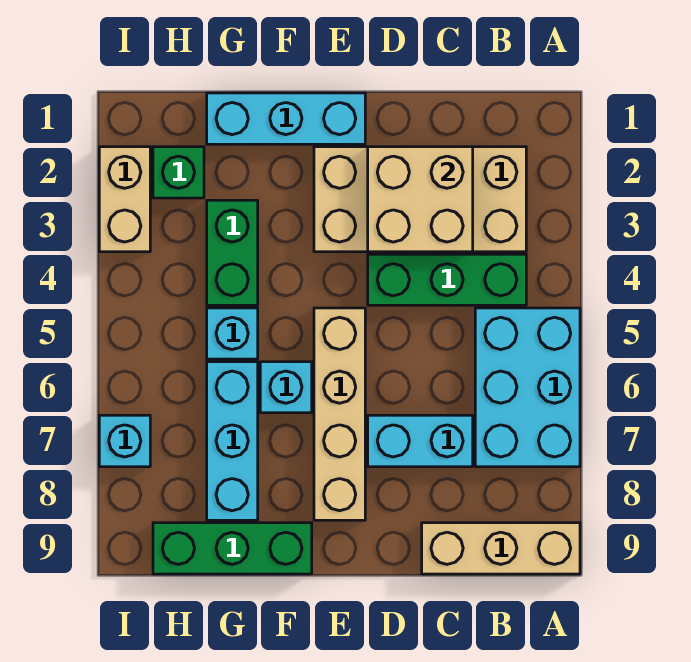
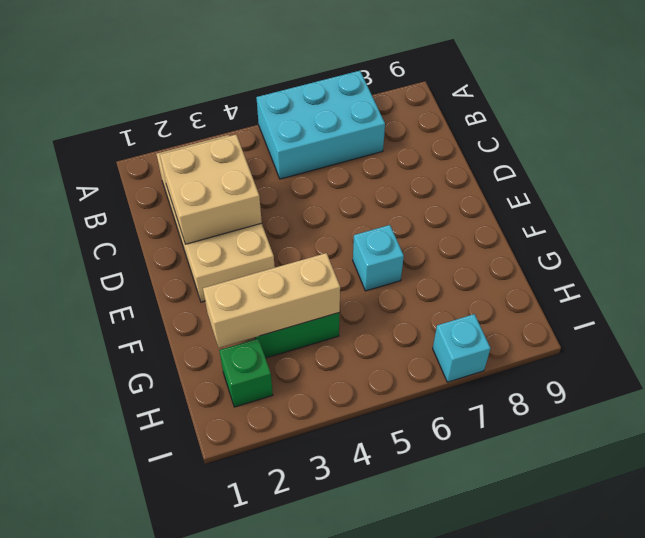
tan 1x3 brick [203,253,340,348] -> tan 1x3 brick turned to [422,523,580,574]
none -> green 1x3 brick [368,254,526,305]
none -> cyan 1x2 brick [368,415,473,467]
none -> cyan 1x3 brick [207,93,365,144]

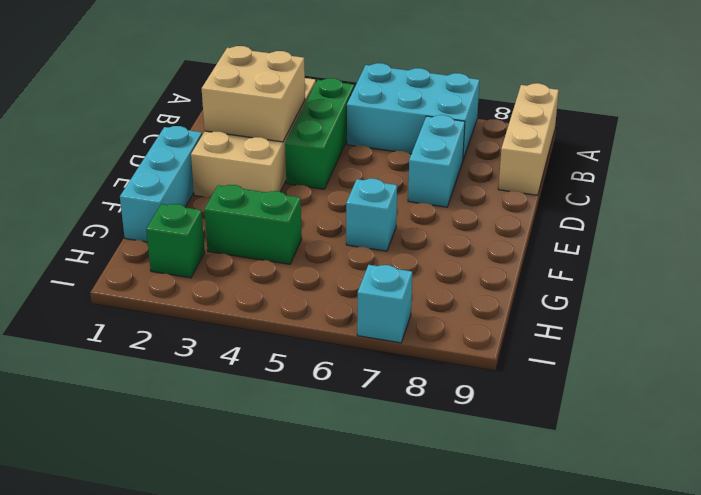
none -> tan 1x4 brick [314,308,365,520]
none -> green 1x3 brick [153,523,312,574]
none -> cyan 1x1 brick [207,308,258,359]

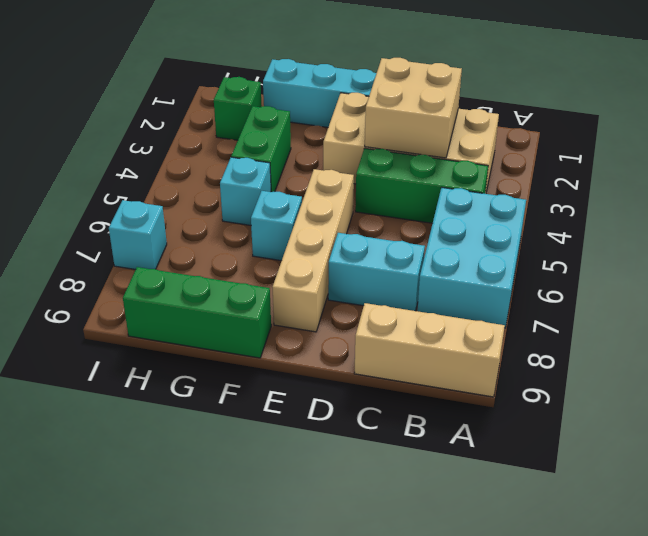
none -> cyan 1x3 brick [207,362,258,520]
none -> tan 1x2 brick [99,147,150,252]

